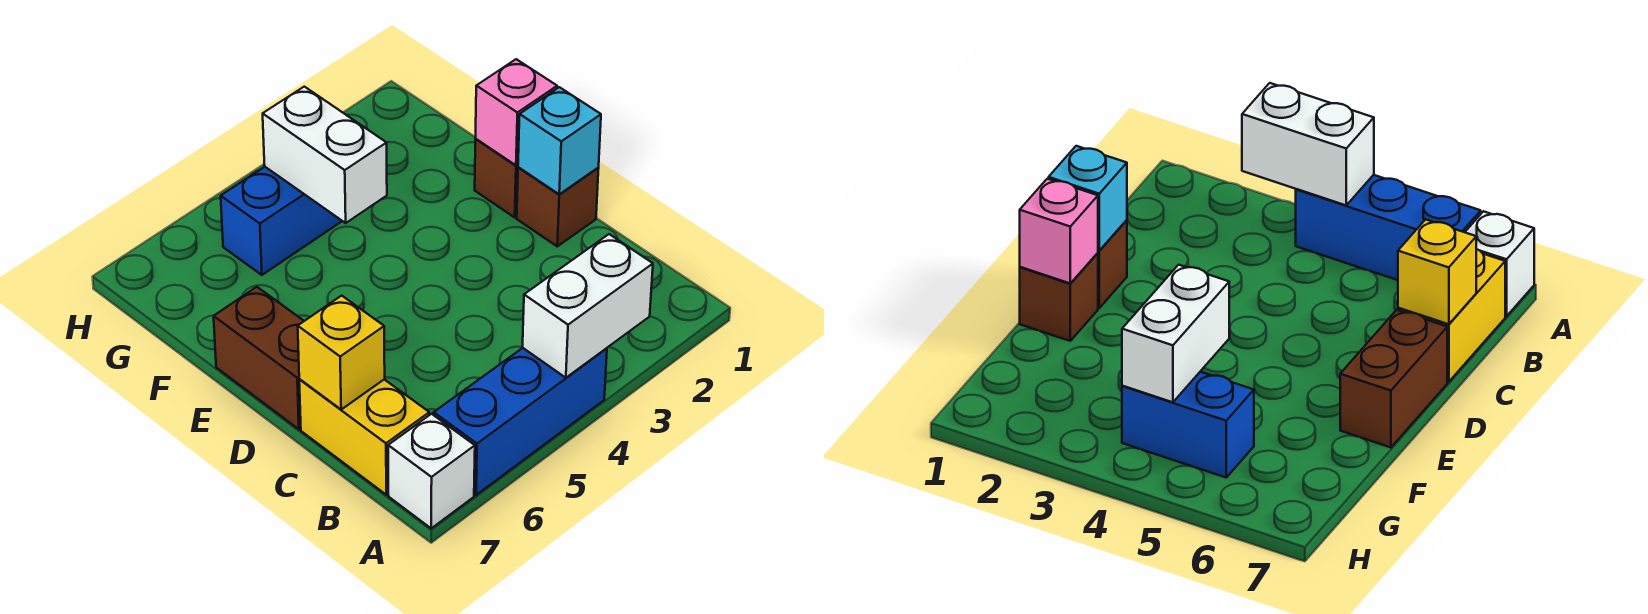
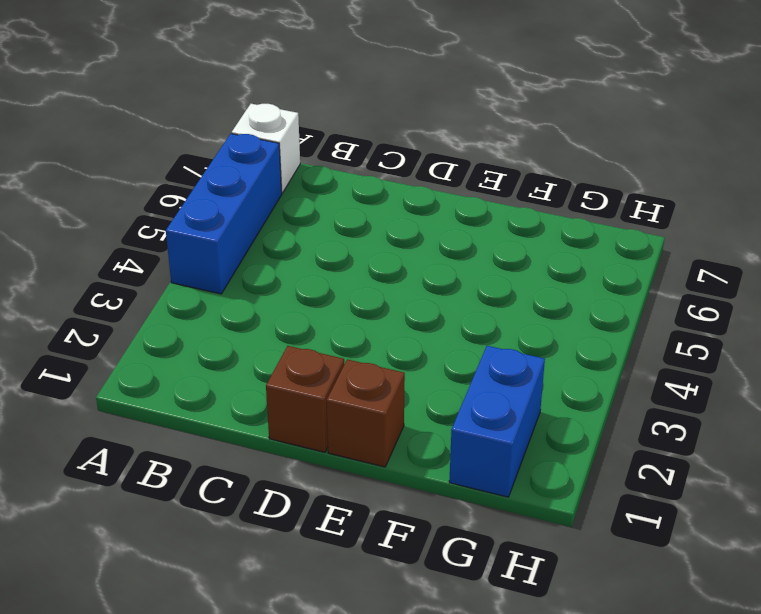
blue 1x2 brick [449,346,545,497] -> blue 1x2 brick moved to [221,167,342,275]
none -> yellow 1x2 brick [299,380,429,495]
none -> brown 1x2 brick [214,287,304,429]
none -> white 1x2 brick [523,234,653,378]

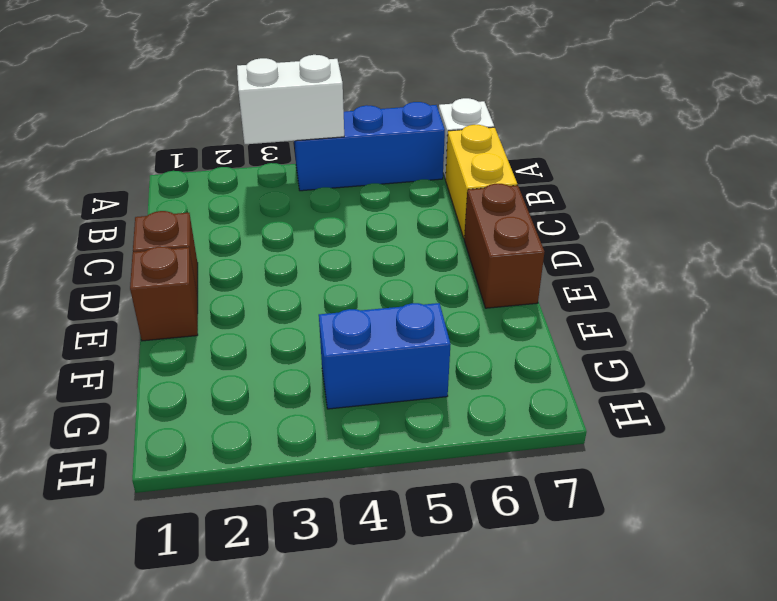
none -> yellow 1x1 brick [298,296,385,409]
none -> cyan 1x1 brick [518,87,601,194]
none -> pink 1x1 brick [476,59,557,165]

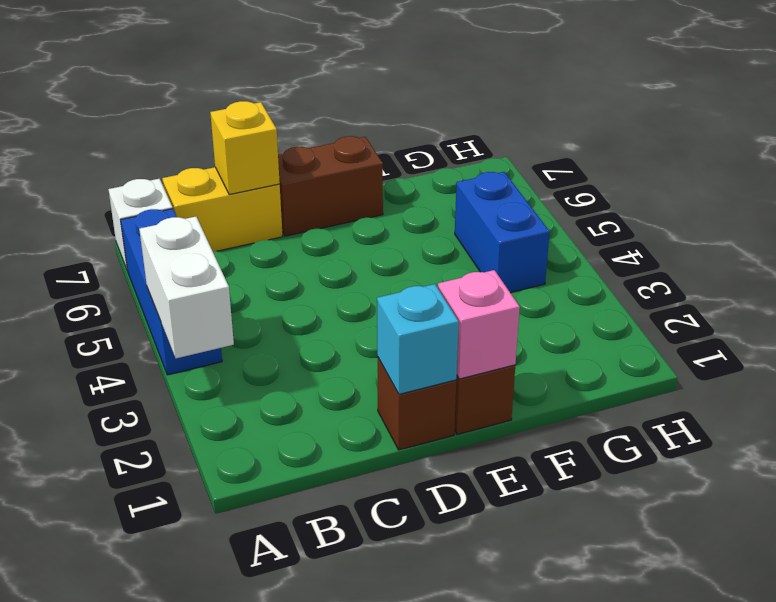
none -> white 1x2 brick [263,87,387,223]

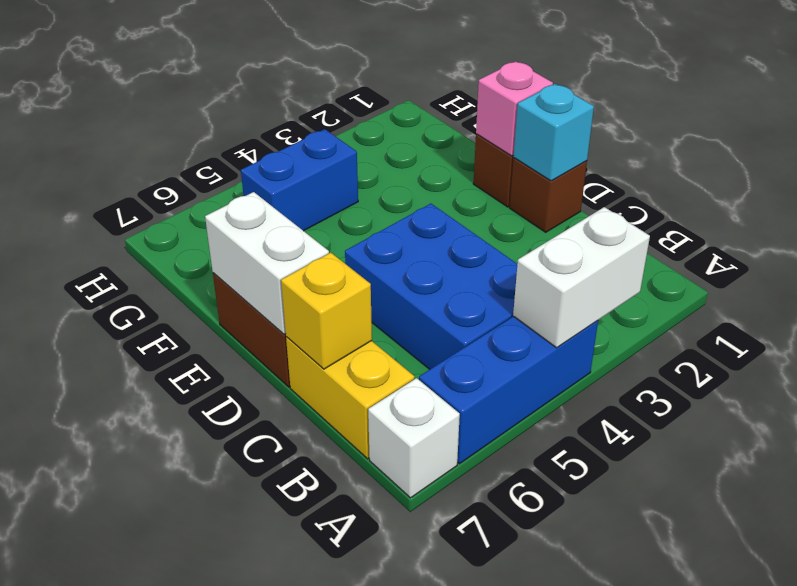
blue 2x3 brick [345,204,517,369] -> none
white 1x2 brick [205,192,329,334] -> white 1x2 brick moved to [263,87,387,223]

